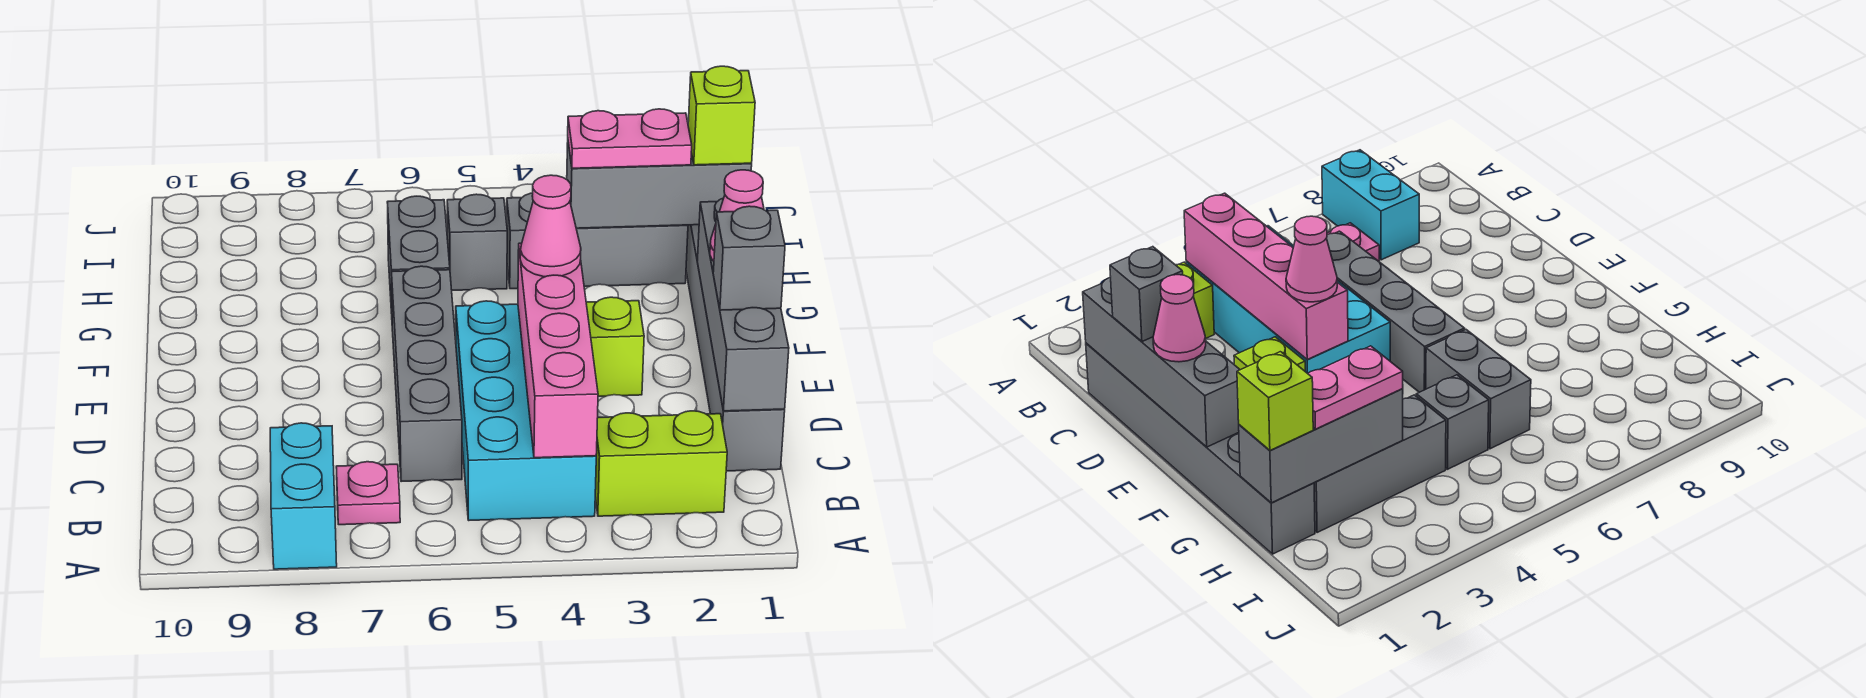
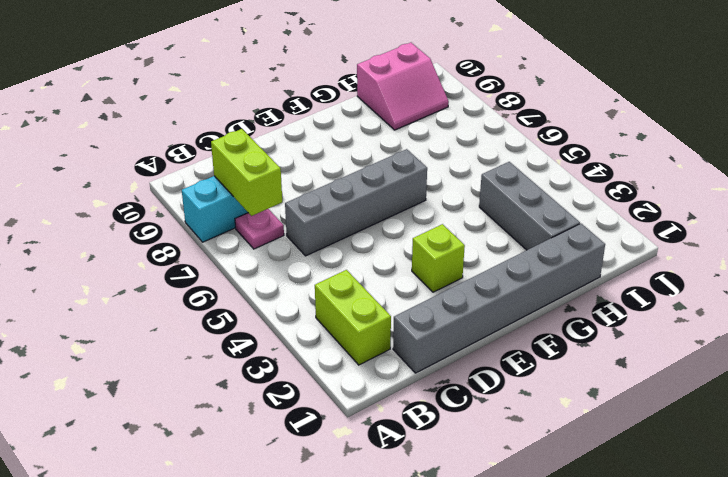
lime 1x2 brick [211,129,282,216] -> none
pink 2x2 slope [357,43,449,130] -> none
none -> cyan 2x4 brick [456,301,596,520]
none -> grey 1x2 brick [387,196,450,314]
none -> grey 1x1 brick [447,194,507,290]

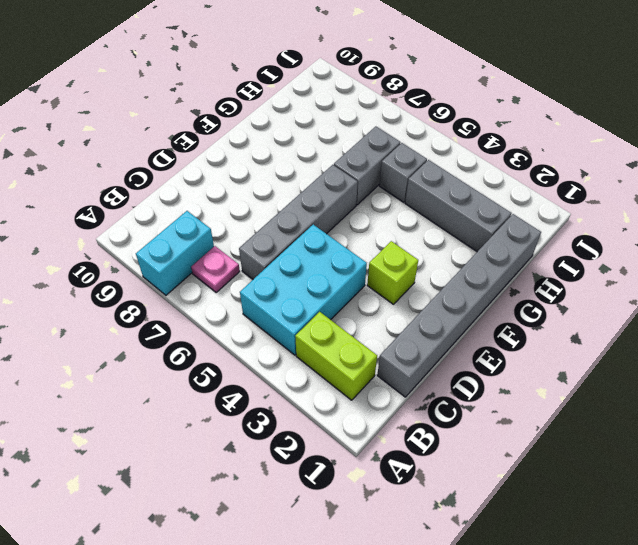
cyan 2x3 brick [240,225,367,355] -> cyan 2x4 brick [456,301,596,520]
none -> pink 1x4 brick [518,243,598,458]
none -> grey 1x4 brick [697,198,789,411]
none -> grey 1x3 brick [567,143,752,228]

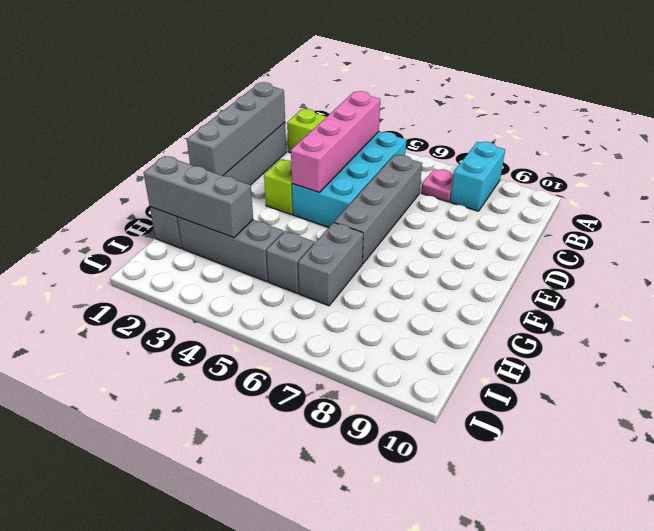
none -> grey 1x1 brick [713,206,785,310]
none -> pink 1x1 cone [710,170,764,261]
none -> pink 1x1 cone [520,175,581,277]

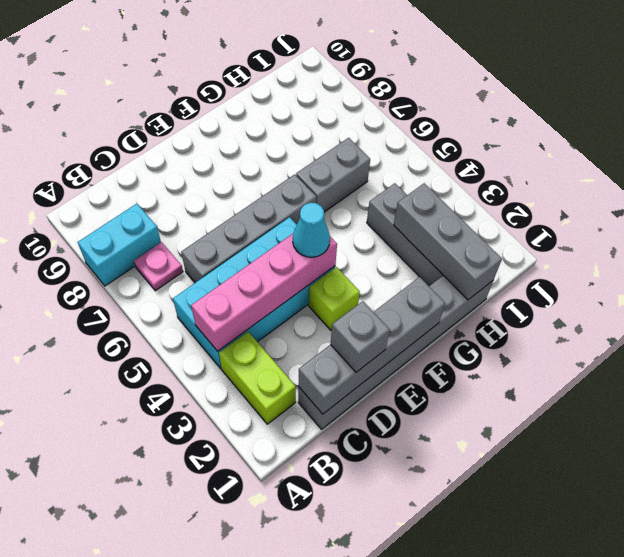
cyan 1x1 cone [293,203,330,257] -> pink 1x1 cone [520,175,581,277]
none -> grey 1x1 brick [447,194,507,290]
none -> pink 1x1 cone [710,170,764,261]
none -> lime 1x1 brick [688,66,755,165]

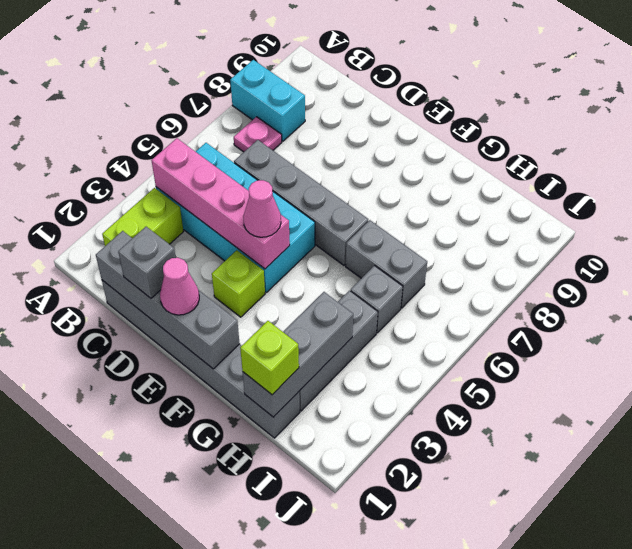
none -> pink 1x2 plate [568,109,692,168]

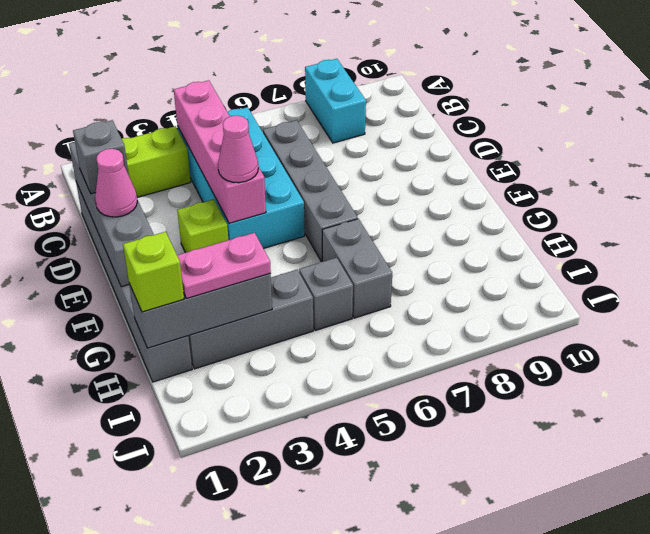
none -> pink 1x1 plate [336,462,400,525]

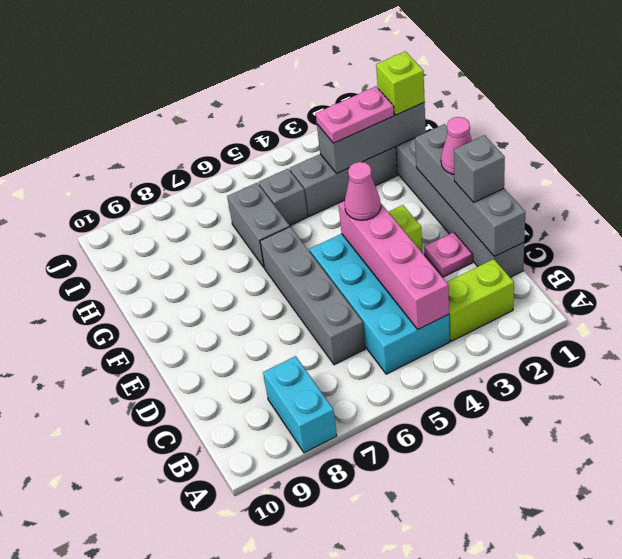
pink 1x1 plate [424,232,472,277] -> pink 1x1 plate moved to [336,462,400,525]

